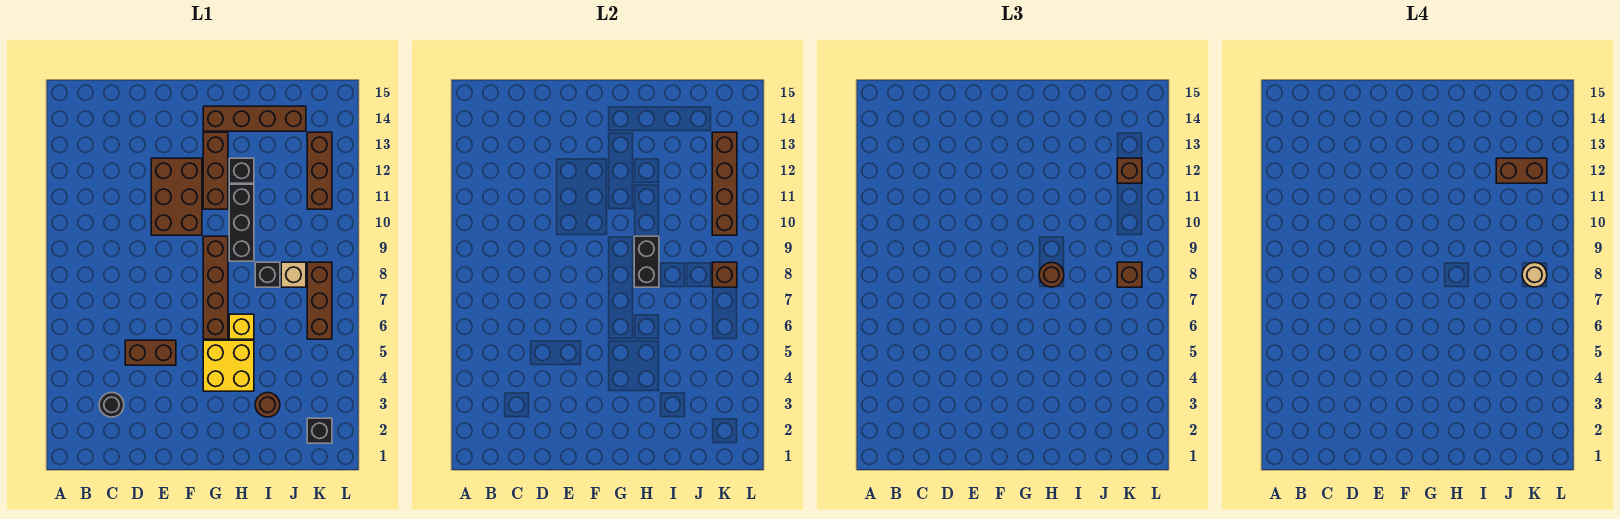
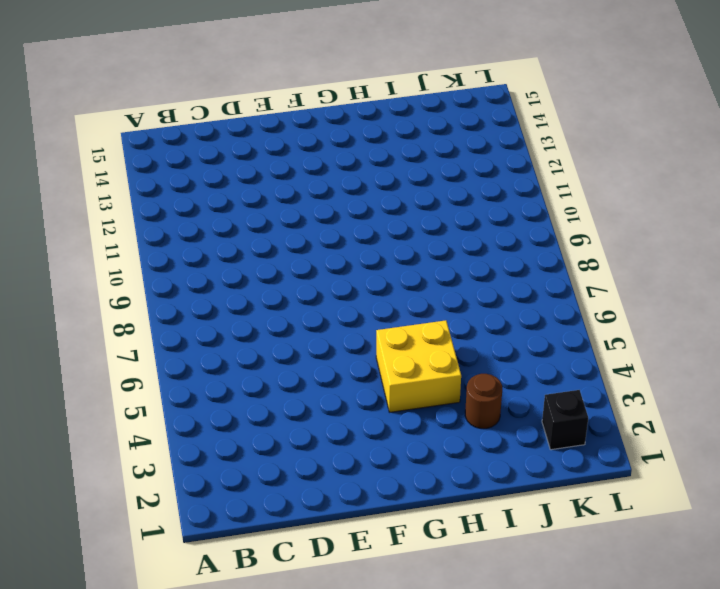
none -> black 1x1 round brick [99,393,124,417]
none -> brown 1x2 brick [125,340,176,365]
none -> brown 2x3 brick [151,158,202,235]

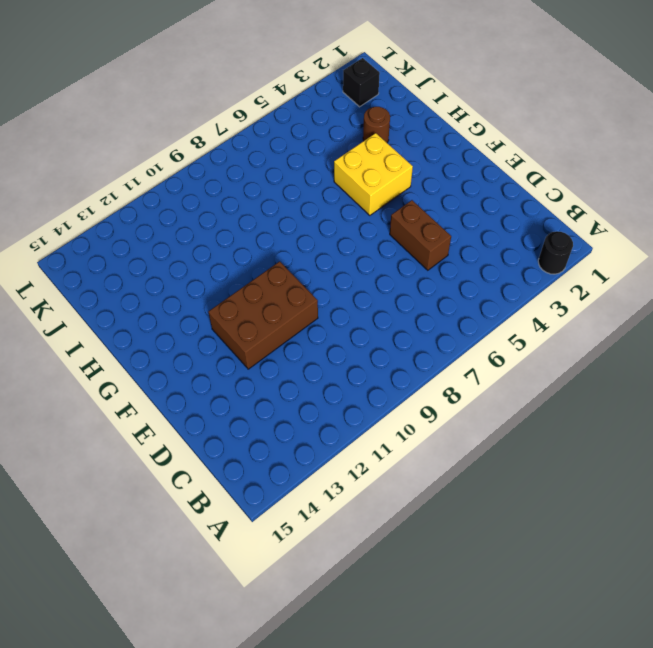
black 1x1 round brick [538,231,573,274] -> black 1x1 round brick moved to [99,393,124,417]
none -> brown 1x4 brick [203,236,228,339]
none -> brown 1x3 brick [203,132,228,209]
none -> brown 1x4 brick [203,106,306,131]

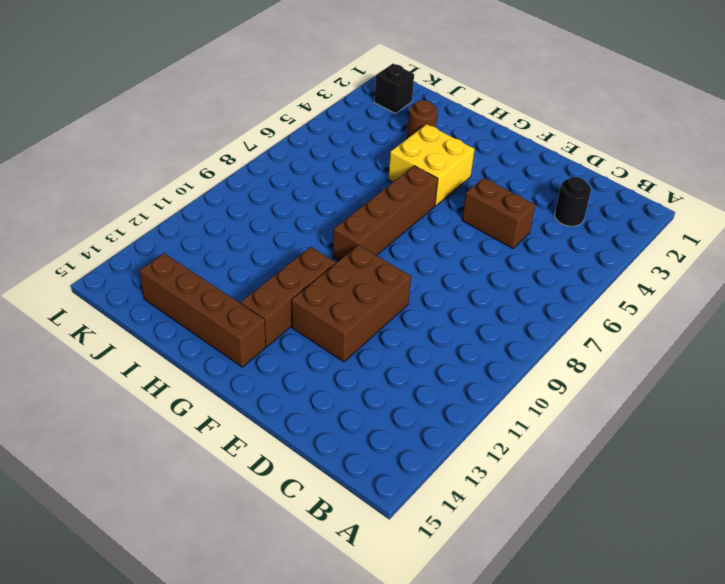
none -> yellow 1x1 brick [229,314,254,339]
none -> black 1x3 brick [229,184,254,261]
none -> black 1x1 brick [229,158,254,183]

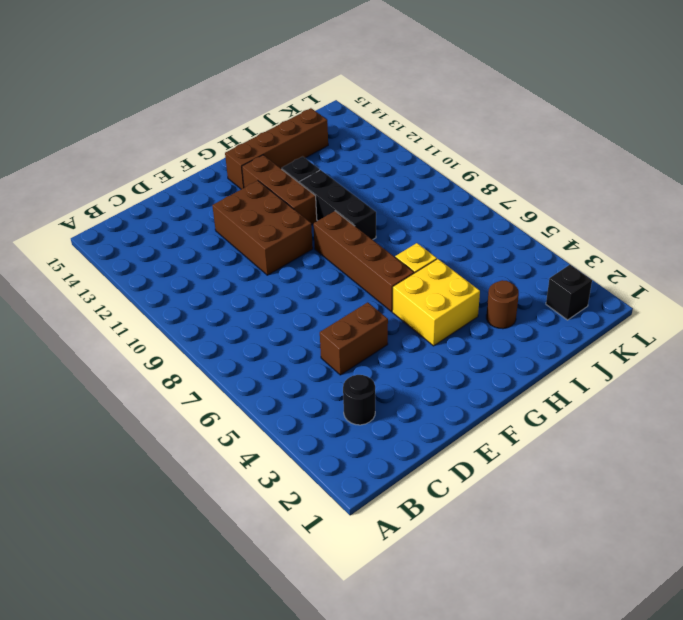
none -> black 1x1 brick [255,262,280,287]
none -> tan 1x1 brick [281,262,306,287]
none -> brown 1x3 brick [307,262,332,339]

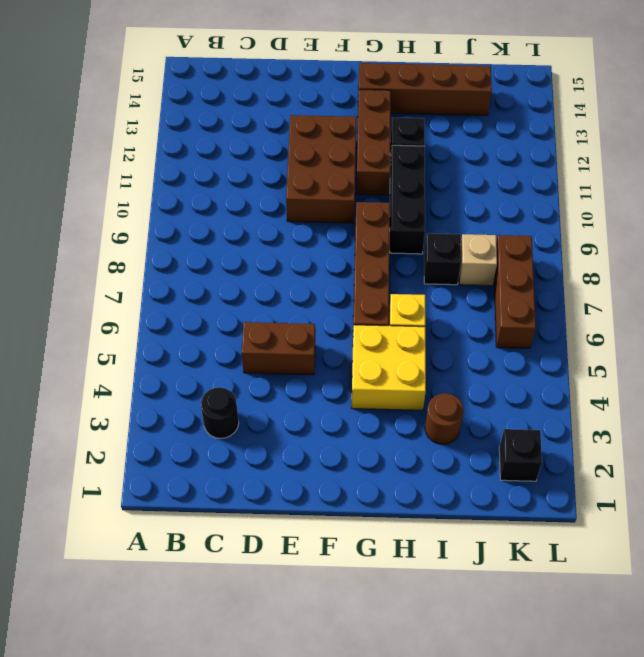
none -> brown 1x3 brick [307,132,332,209]
none -> black 1x2 brick [634,236,659,287]
none -> brown 1x1 brick [712,262,737,287]

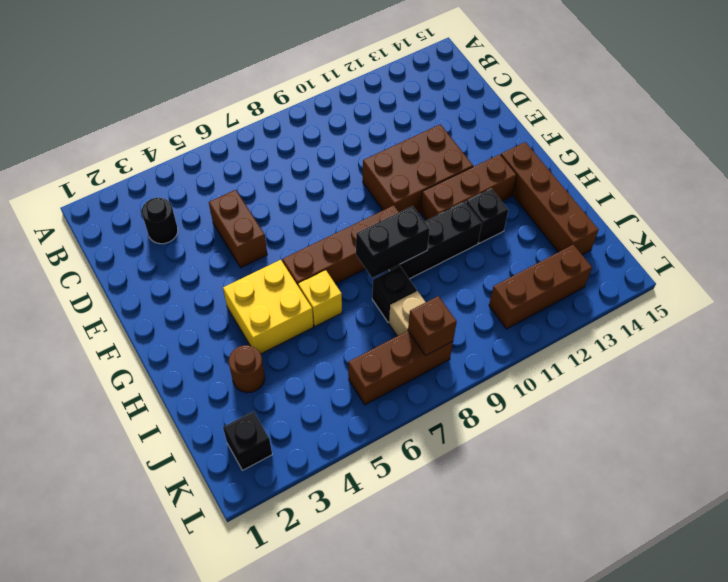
none -> brown 1x4 brick [712,132,737,235]
none -> brown 1x1 round brick [1039,263,1064,287]
none -> brown 1x1 brick [1117,262,1142,287]

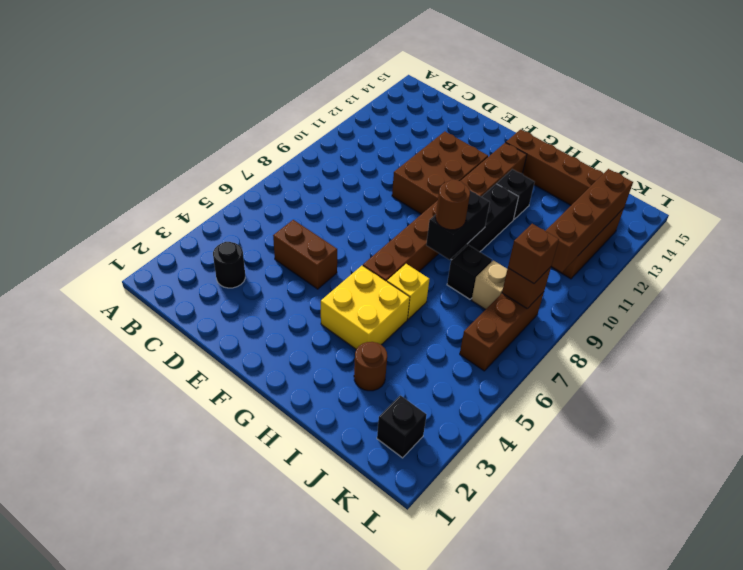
none -> brown 1x1 brick [1117,158,1142,183]
none -> brown 1x2 brick [1496,158,1547,183]
none -> tan 1x1 round brick [1522,263,1547,287]

